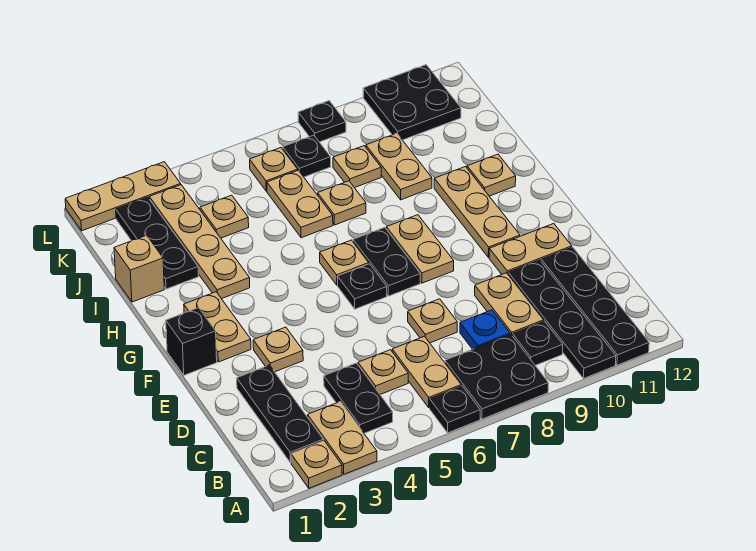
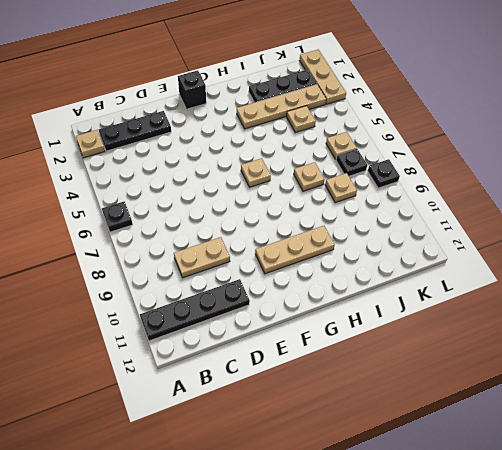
none -> tan 1x2 plate [308,402,377,474]
none -> black 2x2 plate [445,334,548,419]
none -> black 1x4 plate [508,260,616,379]
none -> black 1x2 plate [324,363,393,433]

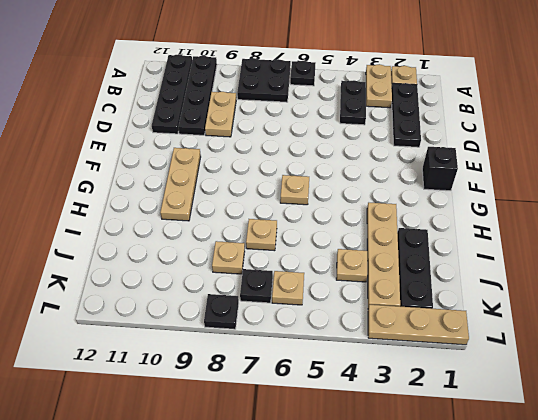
none -> tan 1x2 plate [392,336,461,408]
none -> black 1x1 plate [513,321,563,365]
none -> tan 1x1 plate [358,350,408,394]
none -> blue 1x1 plate [460,310,510,349]

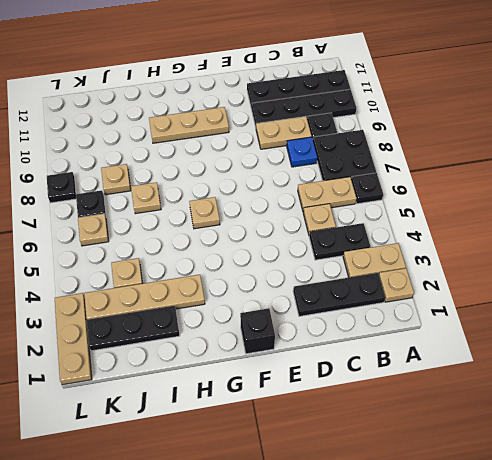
none -> tan 1x1 plate [408,299,457,343]
none -> tan 1x1 plate [253,327,303,372]
none -> tan 1x2 plate [489,224,572,274]
none -> tan 1x2 plate [184,292,251,362]

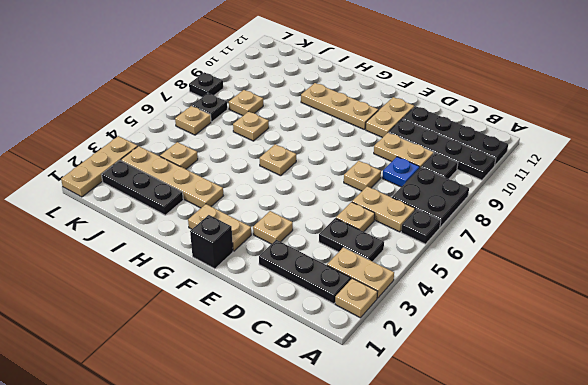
none -> black 1x1 plate [337,264,387,309]
none -> black 1x2 plate [353,227,420,296]
none -> tan 1x2 plate [386,215,454,283]
none -> tan 1x1 plate [467,154,516,196]

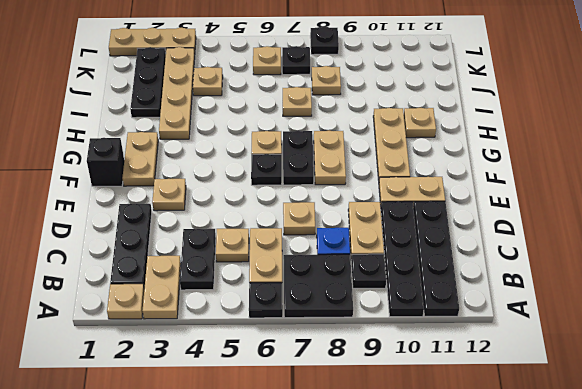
none -> tan 1x1 brick [114,235,164,302]
none -> tan 1x2 plate [267,170,333,238]
none -> tan 1x2 plate [366,133,432,200]
none -> black 2x2 plate [363,65,461,140]

